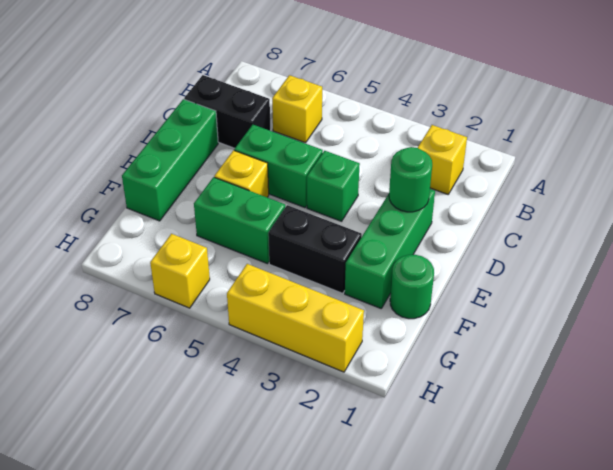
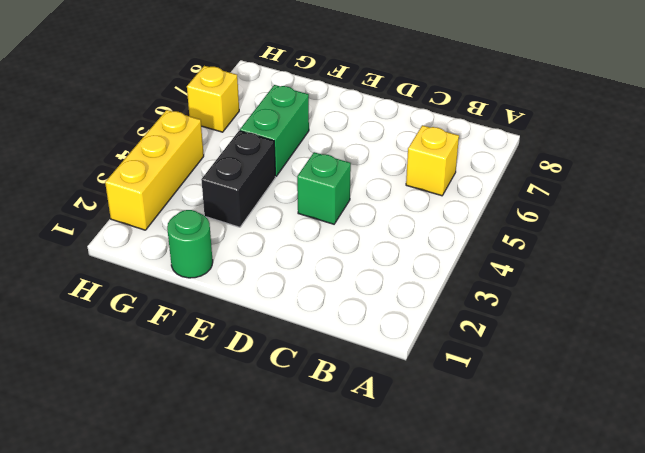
none -> yellow 1x1 brick [418,125,467,194]
none -> black 1x2 brick [184,75,271,148]
none -> green 1x3 brick [345,189,435,308]

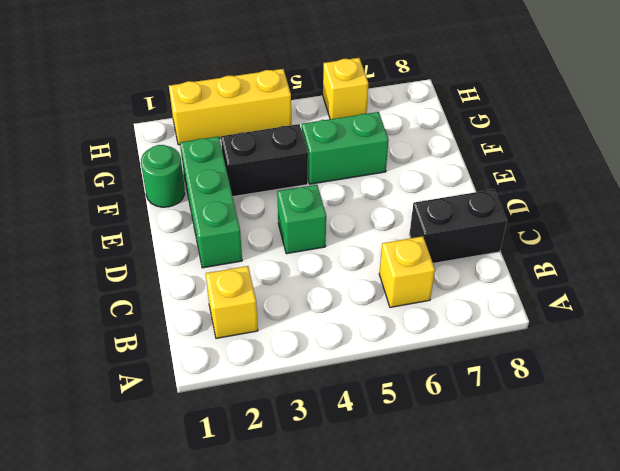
none -> green 1x2 brick [234,125,323,208]
none -> green 1x3 brick [122,99,218,221]
none -> yellow 1x1 brick [214,150,269,197]

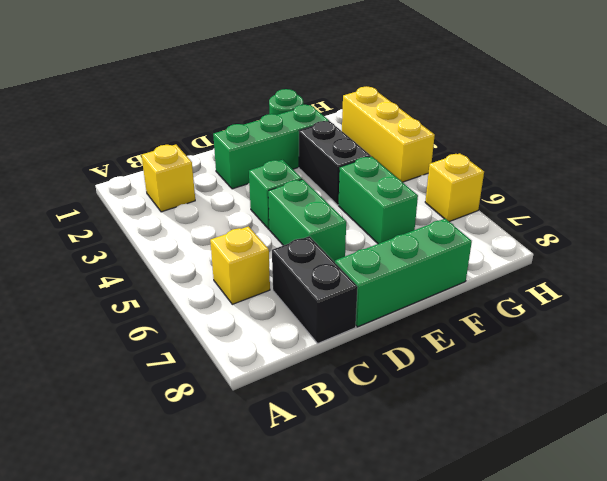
none -> yellow 1x1 brick [214,150,269,197]
none -> green 1x1 round brick [389,147,432,212]

